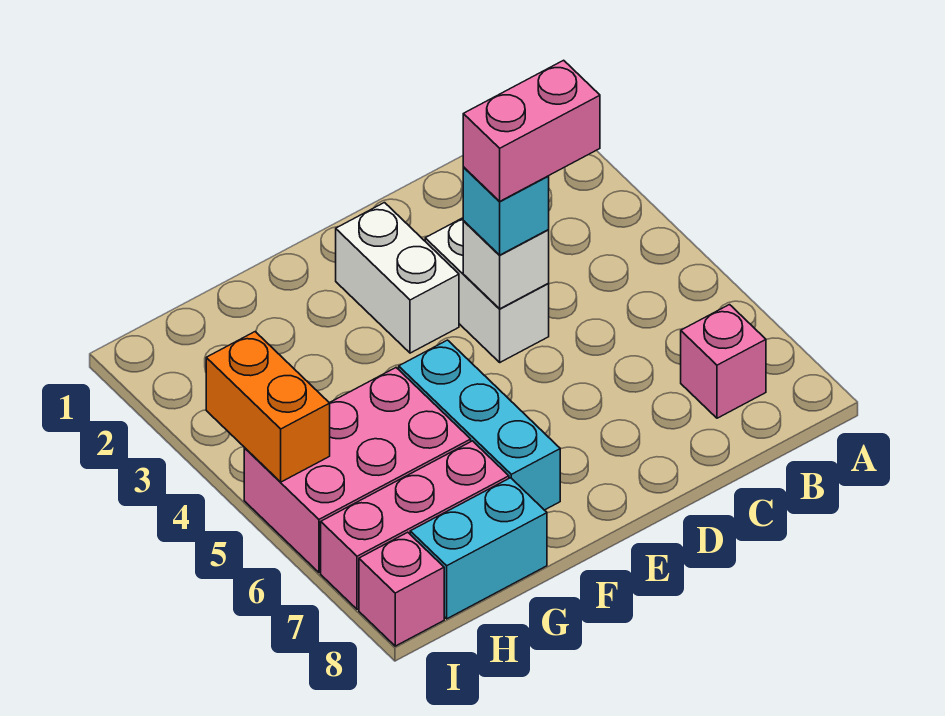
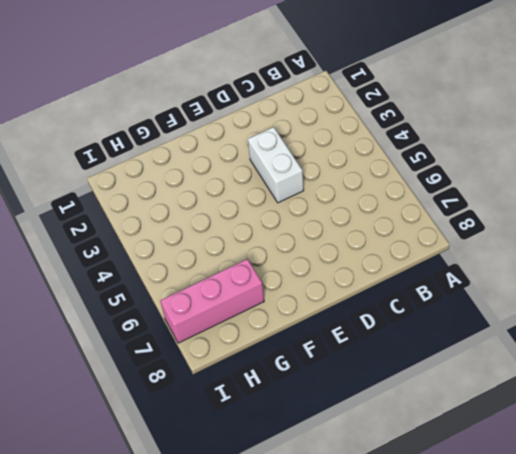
none -> pink 1x1 brick [681,305,766,418]
none -> white 1x2 brick [336,203,459,353]
none -> cyan 1x3 brick [399,340,560,510]

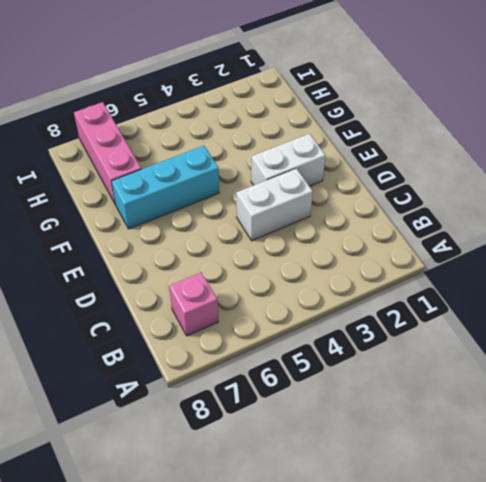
none -> pink 2x3 brick [244,368,471,573]
none -> cyan 1x2 brick [410,478,547,619]
none -> pink 1x1 brick [359,532,444,646]

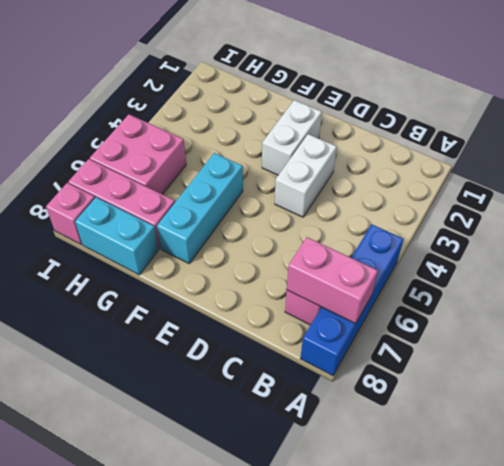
blue 1x4 brick [300,224,404,376] -> none
pink 1x2 brick [287,237,378,324] -> pink 1x2 brick moved to [463,60,600,201]
pink 2x2 brick [90,115,186,195] -> pink 2x3 brick [244,368,471,573]
none -> white 1x1 brick [463,221,549,309]
none -> orange 1x2 brick [206,332,330,482]
none -> cyan 1x1 brick [463,167,549,255]

